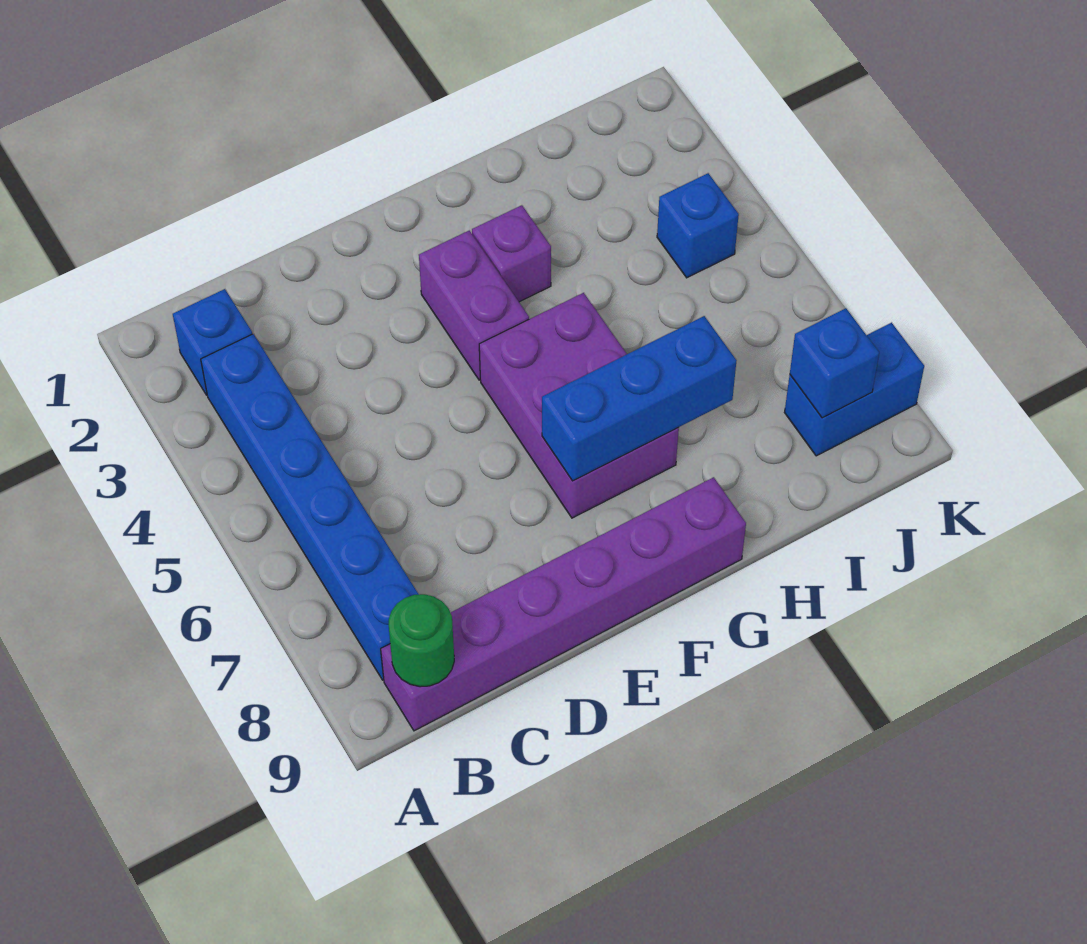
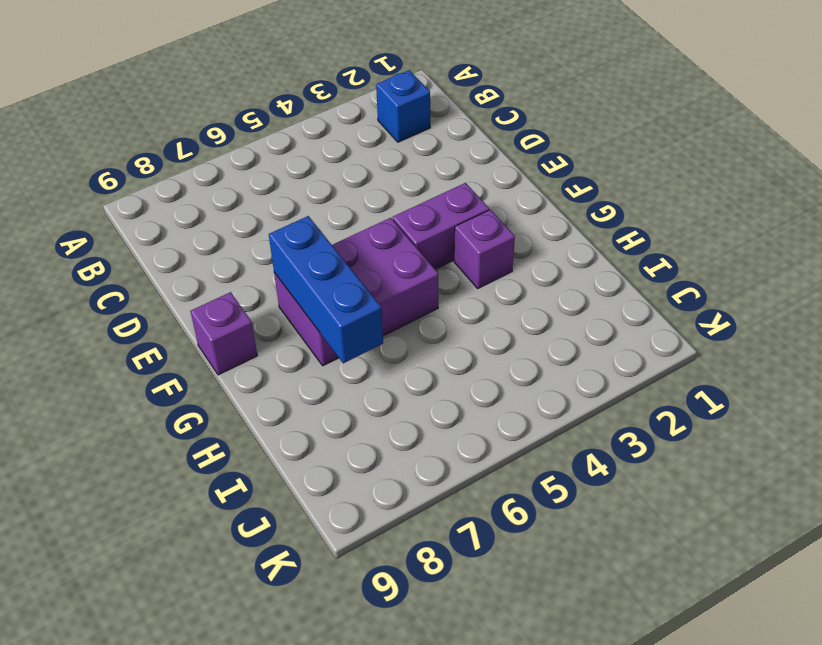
purple 1x1 brick [191,292,257,375] -> purple 1x6 brick [381,477,746,731]
none -> blue 1x6 brick [201,334,419,680]
none -> blue 1x1 brick [657,173,739,278]

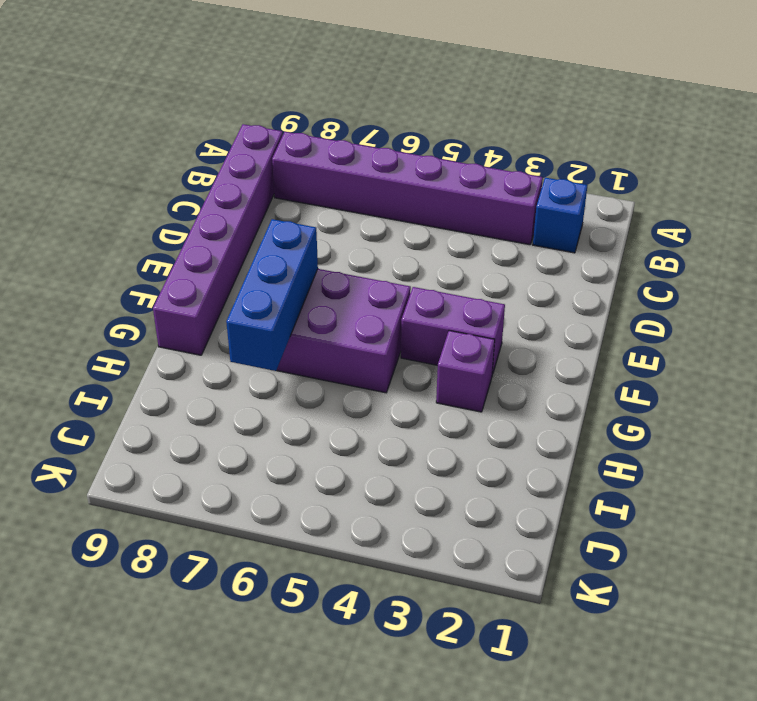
purple 1x6 brick [272,132,543,245] -> blue 1x6 brick [201,334,419,680]
none -> blue 1x1 brick [657,173,739,278]
none -> blue 1x2 brick [785,323,924,456]

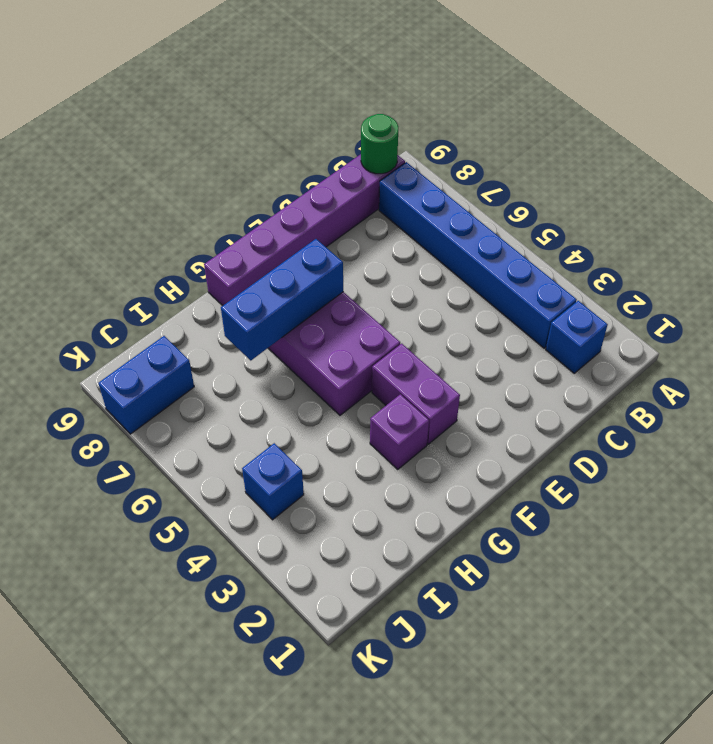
none -> blue 1x1 brick [790,308,879,418]

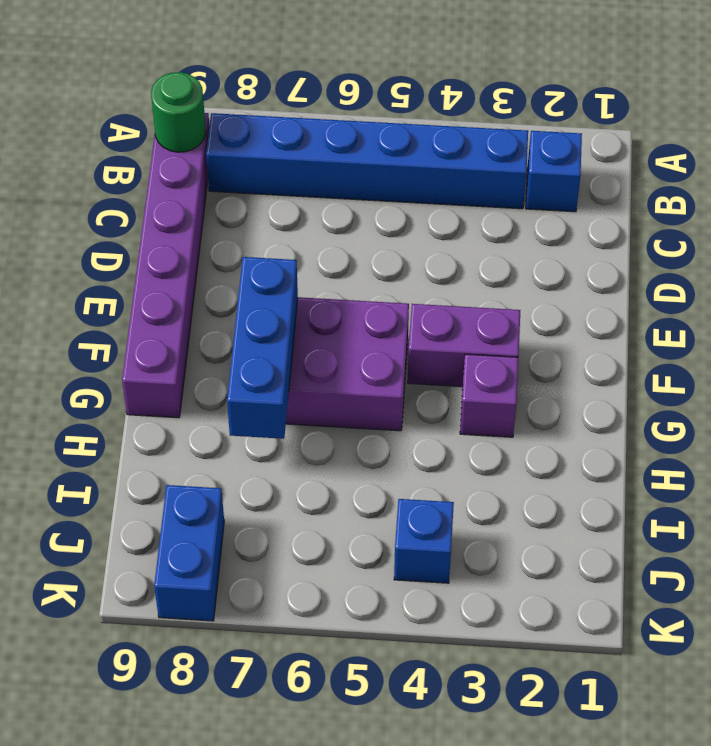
none -> blue 1x1 brick [790,308,879,418]

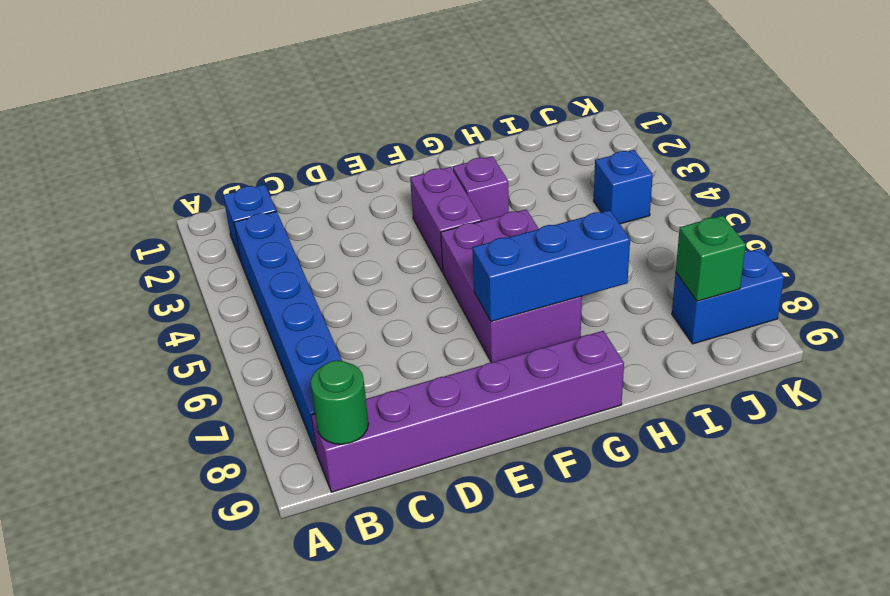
green 1x1 brick [676,215,746,301] -> blue 1x1 brick [790,308,879,418]

